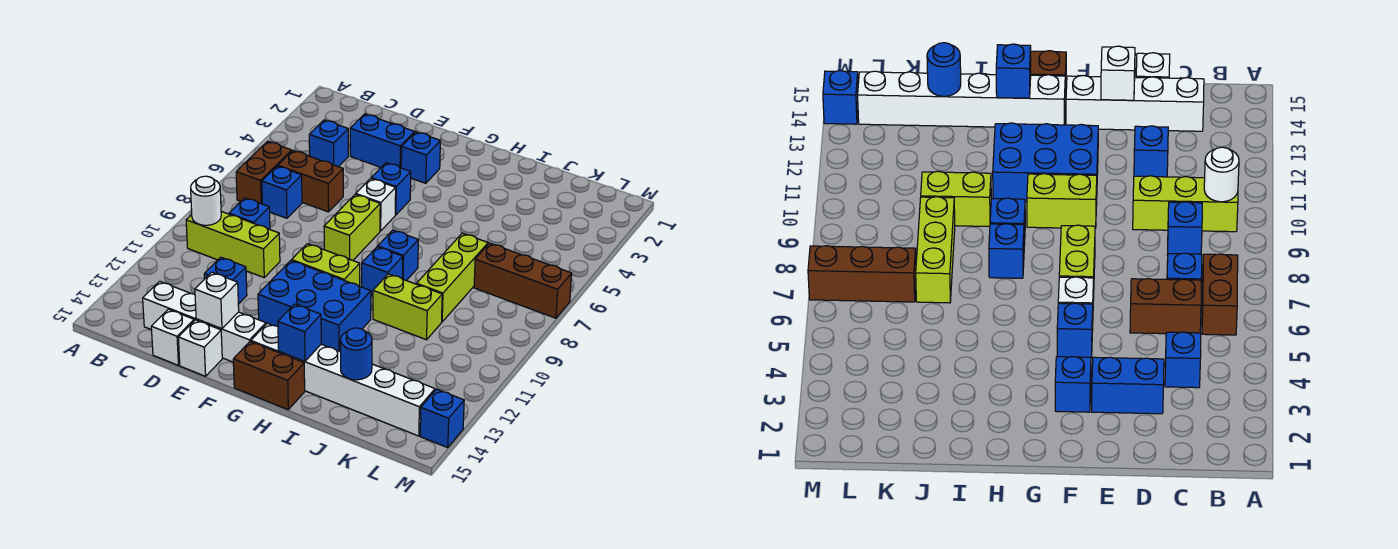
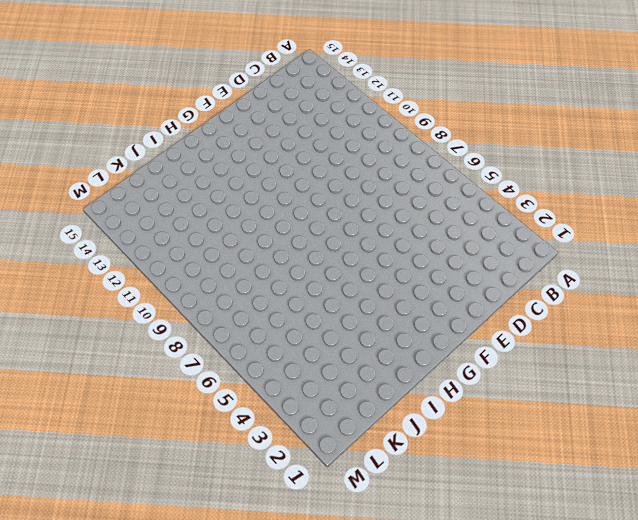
none -> brown 1x2 brick [236,141,292,204]
none -> lime 1x3 brick [186,211,280,278]
none -> blue 1x1 brick [309,120,348,167]

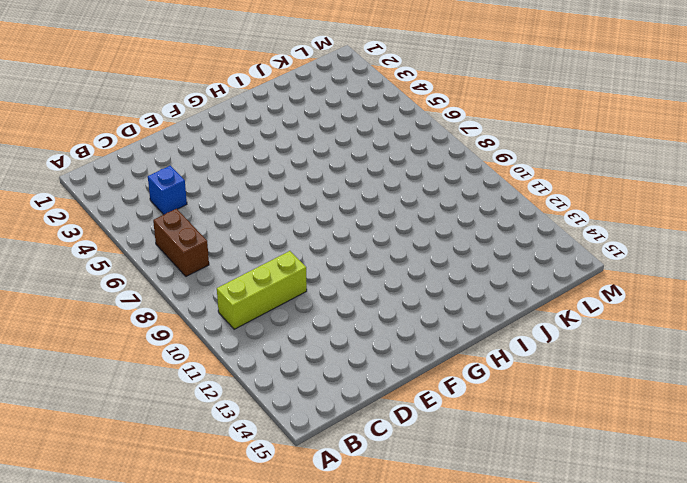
none -> brown 1x2 brick [278,151,343,212]
none -> blue 1x1 brick [262,166,302,218]
none -> blue 1x1 brick [229,198,270,229]

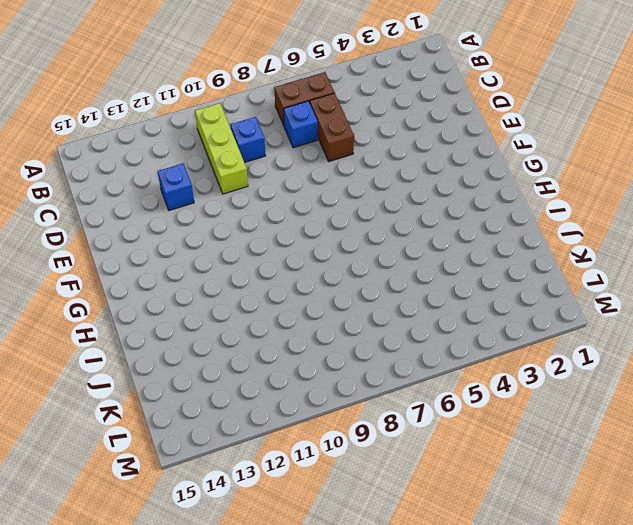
none -> blue 1x1 brick [309,120,348,167]
none -> white 1x4 brick [143,281,266,362]
none -> blue 1x2 brick [350,114,415,168]

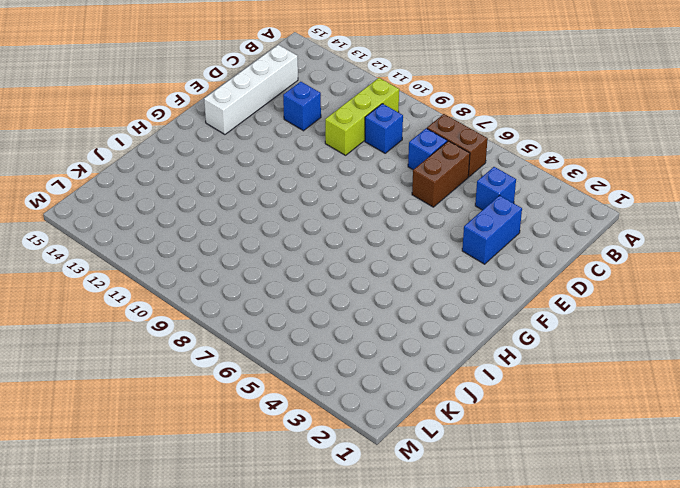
none -> white 1x1 brick [151,309,194,365]
none -> white 1x1 brick [178,320,222,376]
none -> blue 1x1 brick [401,132,440,183]

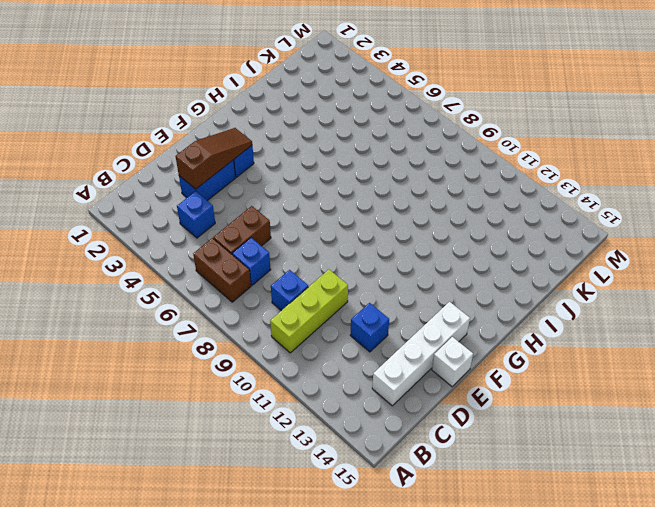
brown 1x3 slope [175,128,252,189] -> none
none -> white 1x1 brick [151,309,194,365]
none -> blue 1x1 brick [371,163,411,215]
none -> white 1x1 brick [356,178,396,231]

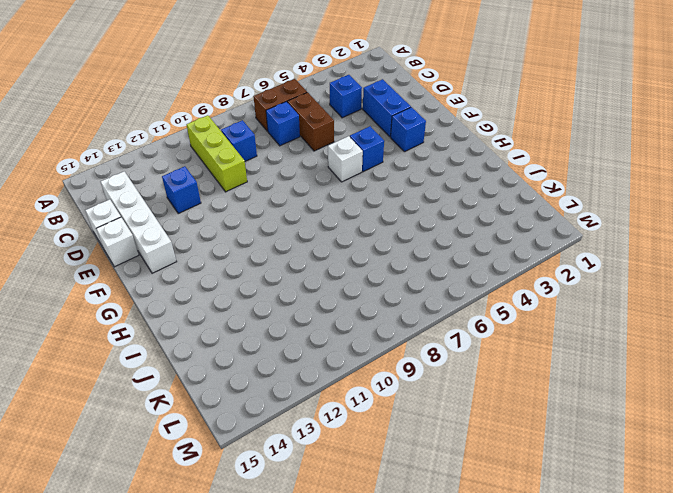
none -> lime 1x2 brick [324,194,380,260]
none -> lime 1x2 brick [292,244,360,286]
none -> blue 2x3 brick [258,261,371,352]

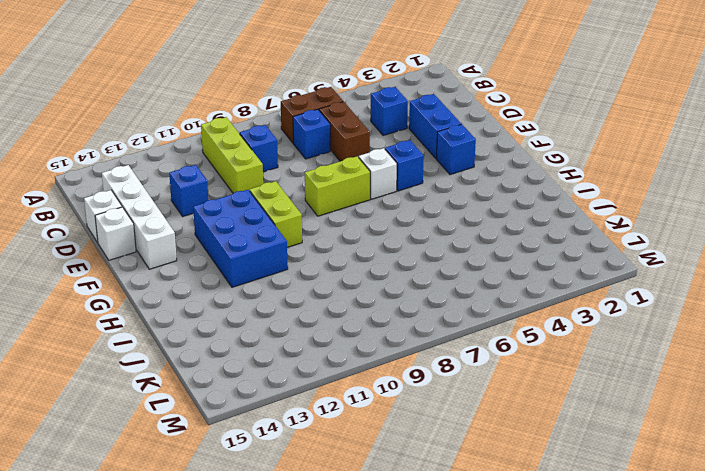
none -> white 1x6 brick [251,323,435,436]
none -> brown 1x2 brick [233,342,305,409]
none -> blue 1x1 brick [378,230,418,281]

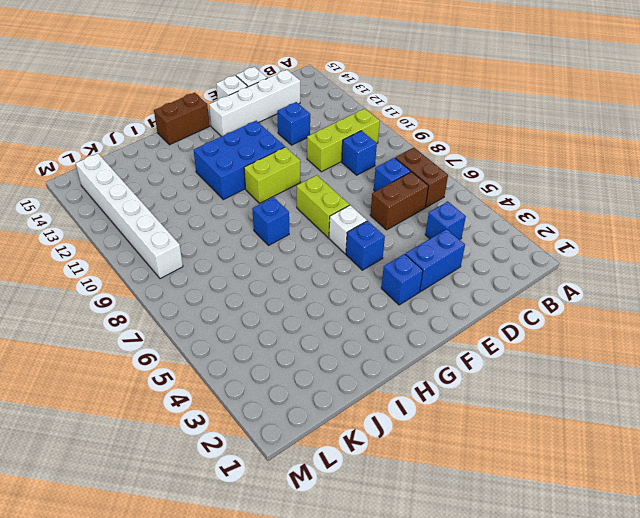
white 1x6 brick [76,153,183,279] -> white 1x6 brick turned to [251,323,435,436]
none -> blue 1x1 brick [362,247,403,296]
none -> lime 1x2 brick [373,274,442,340]
none -> lime 1x3 brick [417,233,488,322]

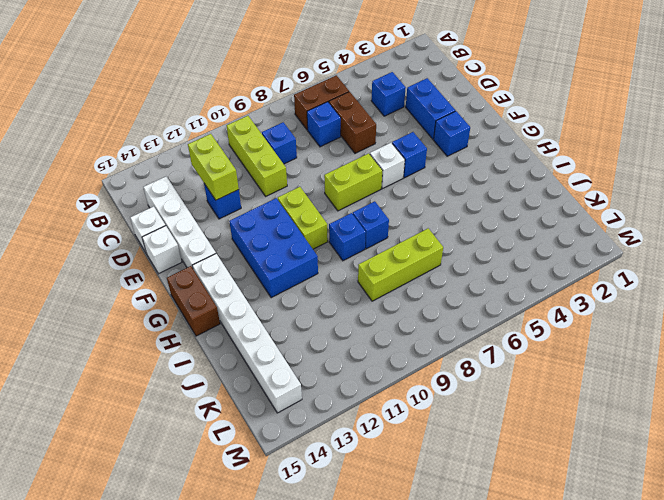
lime 1x2 brick [188,134,239,200] -> lime 1x2 brick moved to [373,274,442,340]
none -> brown 1x3 brick [474,243,572,318]
none -> blue 1x1 brick [420,389,464,447]
none -> white 1x1 round brick [191,176,221,225]

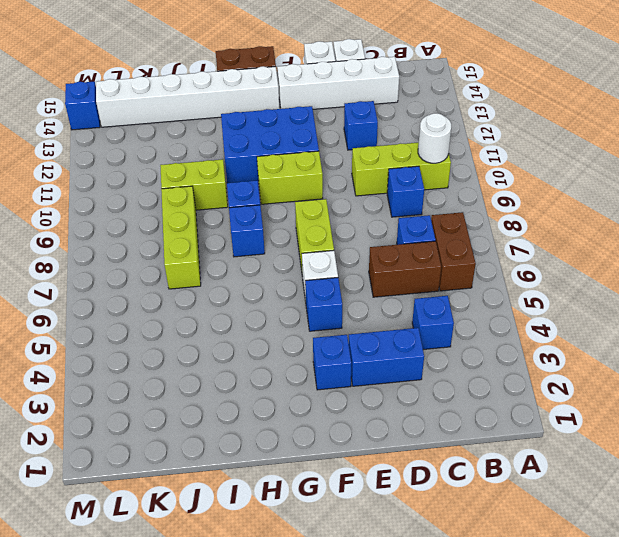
none -> brown 1x3 brick [474,243,572,318]
none -> white 1x1 brick [195,272,239,329]
none -> blue 1x1 brick [278,304,321,361]

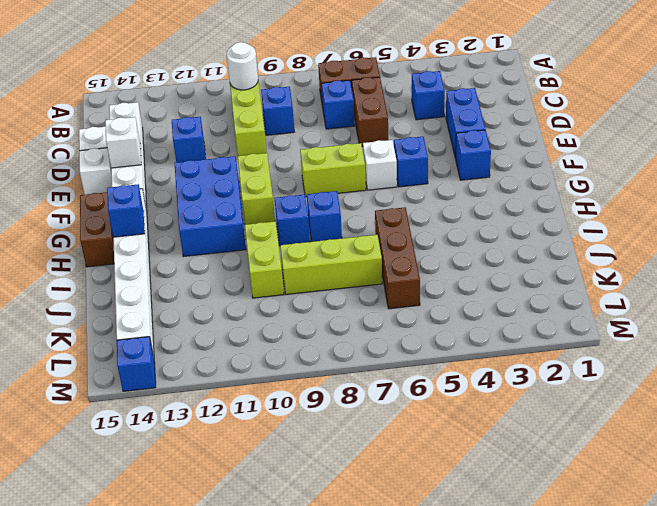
brown 1x3 brick [375,207,420,309] -> brown 1x3 brick moved to [474,243,572,318]
none -> blue 1x1 round brick [340,328,372,380]

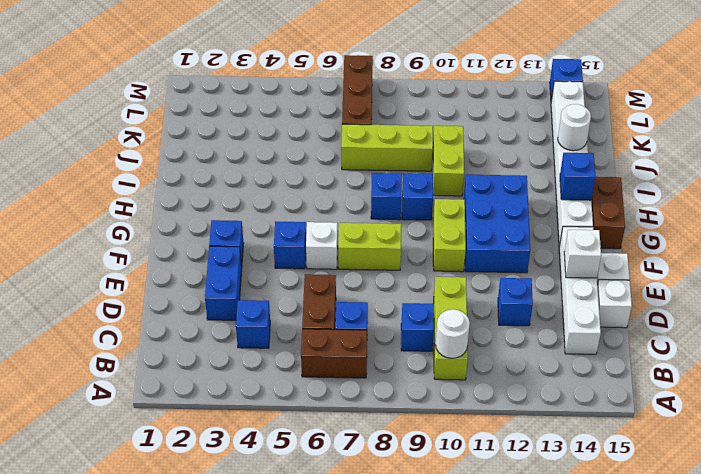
white 1x1 round brick [558,104,591,151] -> blue 1x1 round brick [340,328,372,380]

